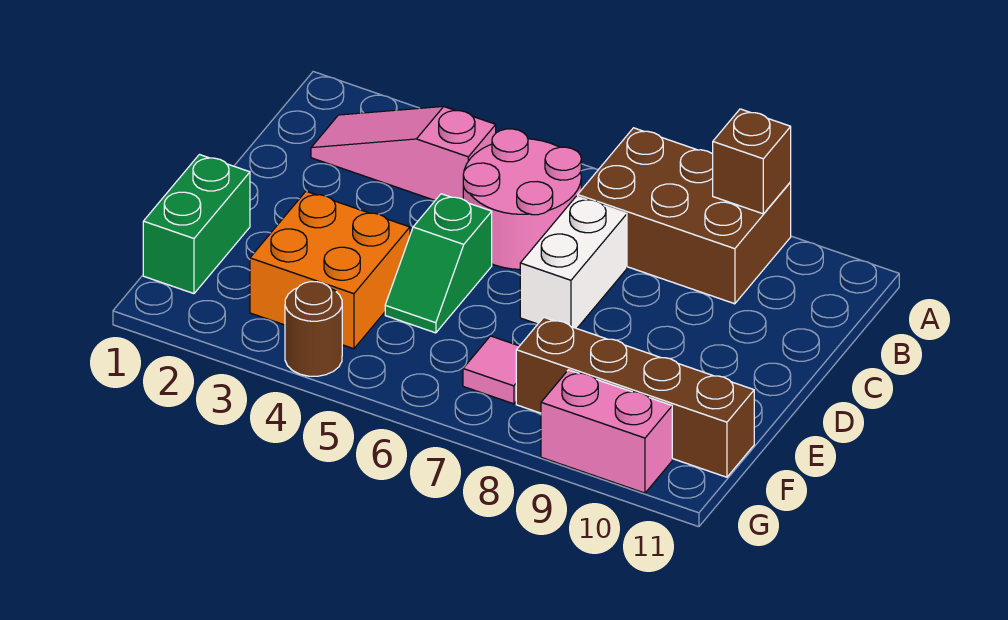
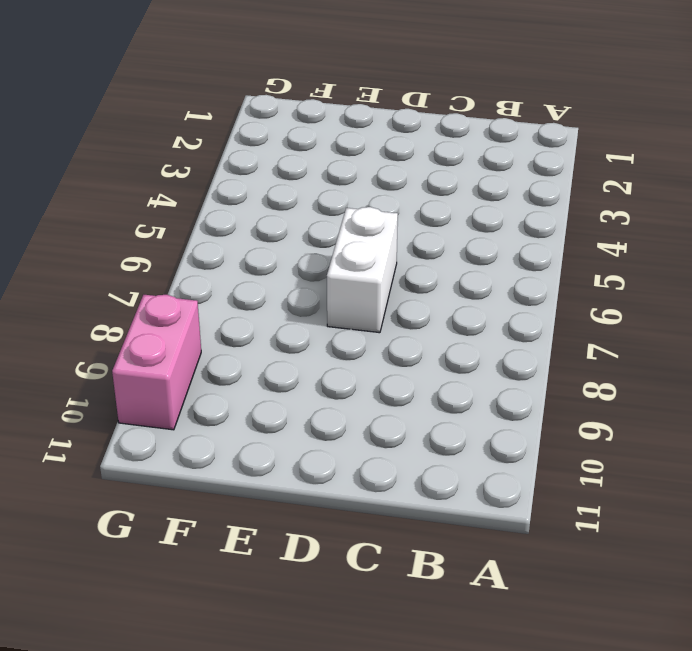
white 1x2 brick [327,207,398,333] -> white 1x2 brick turned to [520,196,627,329]
none -> brown 2x3 brick [578,128,791,304]
none -> pink 1x3 slope [311,106,496,200]
none -> pink 2x2 round brick [463,129,581,269]

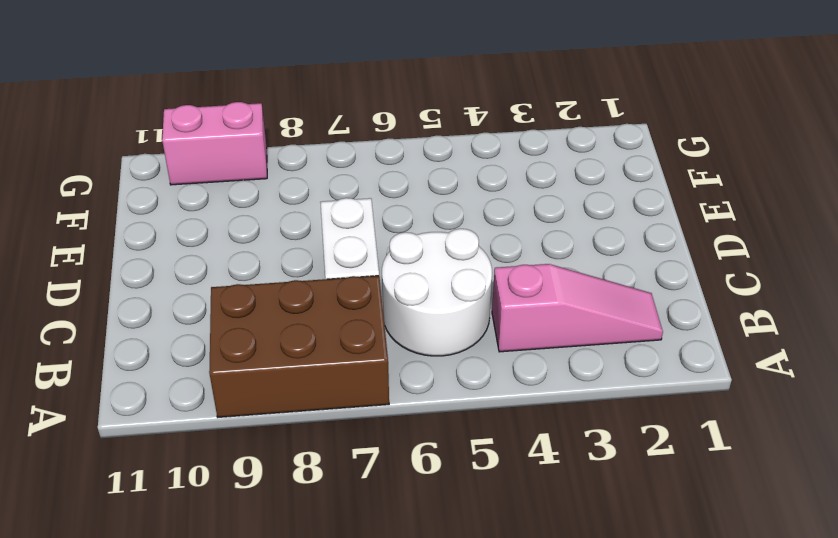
white 2x2 round brick [382,229,492,356] -> pink 2x2 round brick [463,129,581,269]
none -> green 1x2 slope [385,194,492,333]
none -> green 1x2 brick [143,155,250,294]
none -> orange 2x2 brick [250,191,410,349]

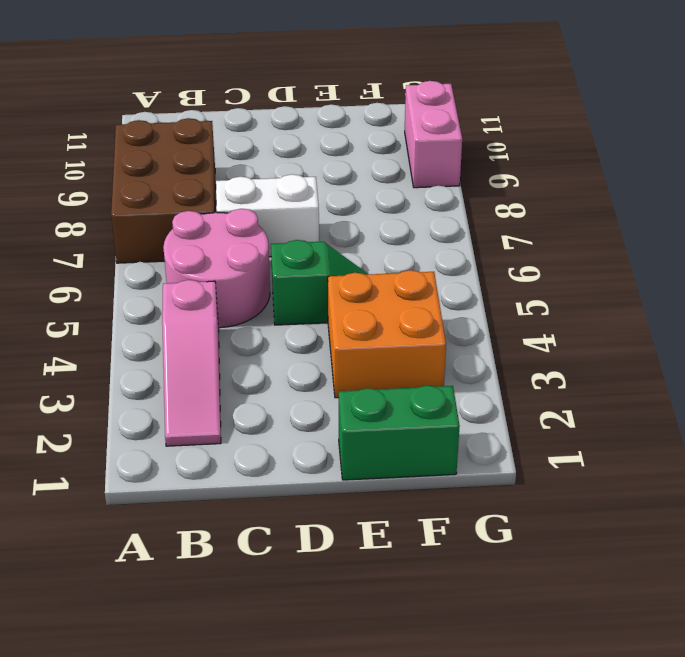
none -> pink 1x1 tile [463,336,519,404]
none -> brown 1x4 brick [516,317,754,477]
none -> brown 1x1 round brick [285,282,342,376]

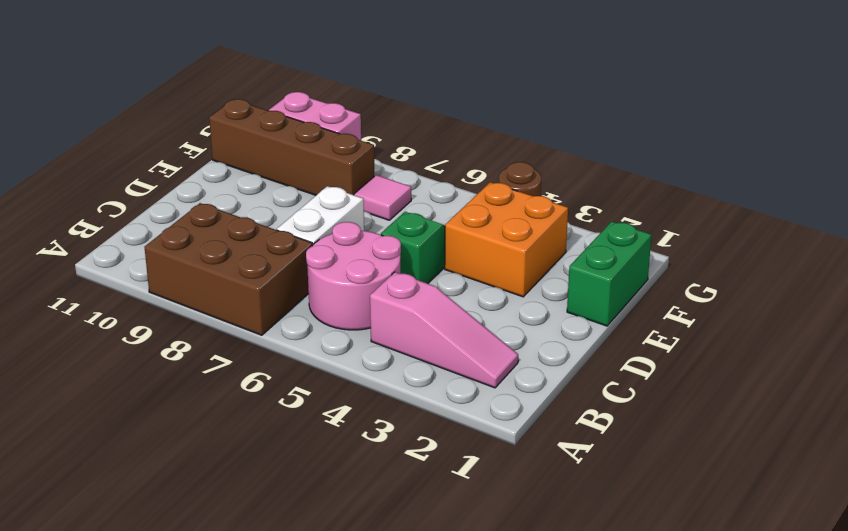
none -> brown 1x1 brick [713,109,791,214]

